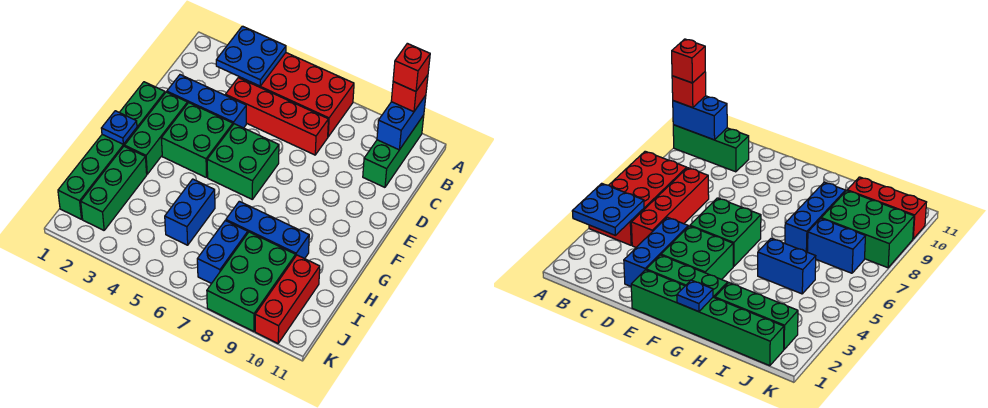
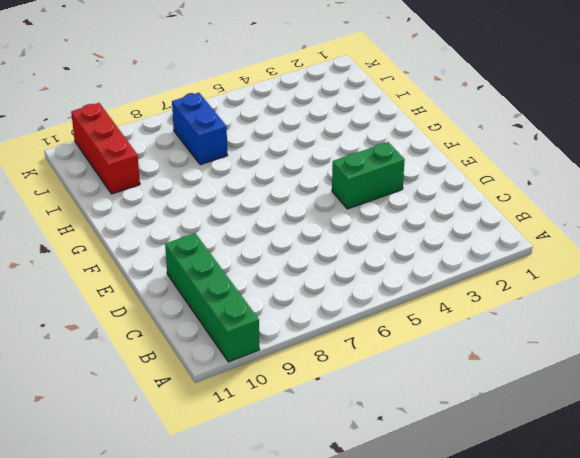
green 1x4 brick [165,233,260,362] -> green 1x3 brick [363,115,424,187]
green 1x2 brick [332,142,405,209] -> green 2x2 brick [161,103,233,178]
none -> red 2x4 brick [239,53,354,137]
none -> red 1x4 brick [225,78,328,155]
none -> blue 1x3 brick [167,75,246,128]

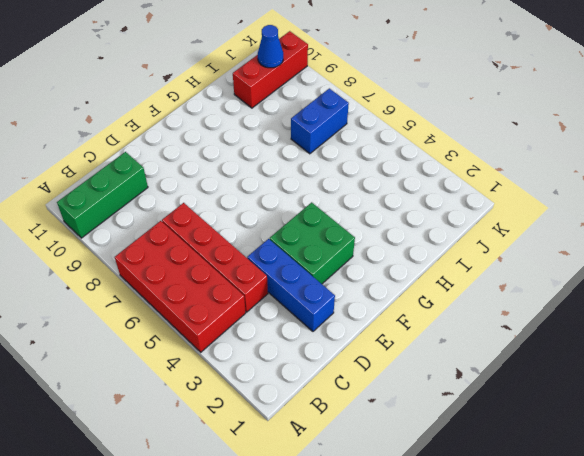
blue 1x1 cone [258,25,283,68] -> none
none -> green 1x6 brick [58,82,165,219]
none -> green 1x3 brick [125,92,188,174]
none -> green 2x2 brick [207,124,279,199]

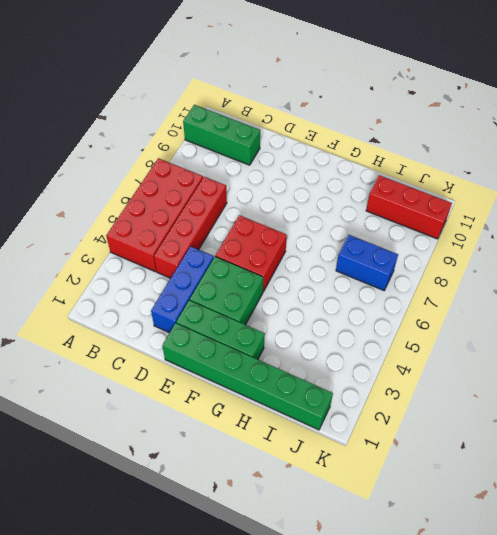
red 2x2 brick [215,215,287,291] -> green 2x2 brick [207,124,279,199]
none -> green 1x3 brick [81,146,147,230]
none -> blue 1x2 brick [165,179,215,245]
none -> blue 1x3 brick [226,201,309,259]

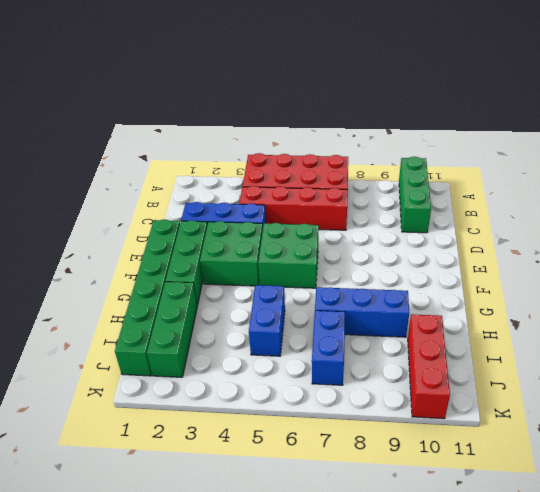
none -> green 2x3 brick [207,232,296,331]
none -> blue 2x2 plate [216,26,286,86]
none -> blue 1x2 brick [377,95,426,150]

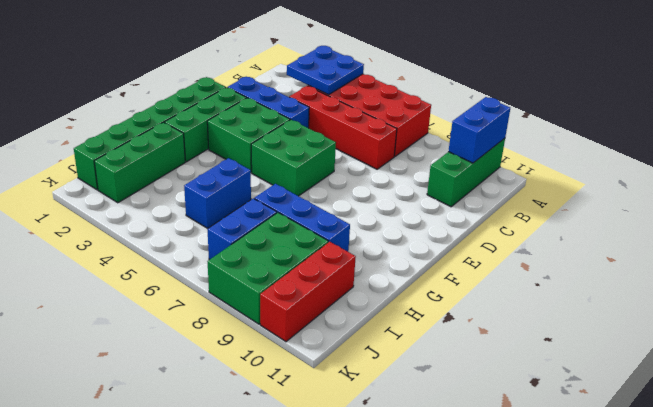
none -> blue 1x1 plate [101,111,137,144]
none -> red 1x1 brick [391,75,428,112]
none -> red 1x1 brick [393,43,430,91]

